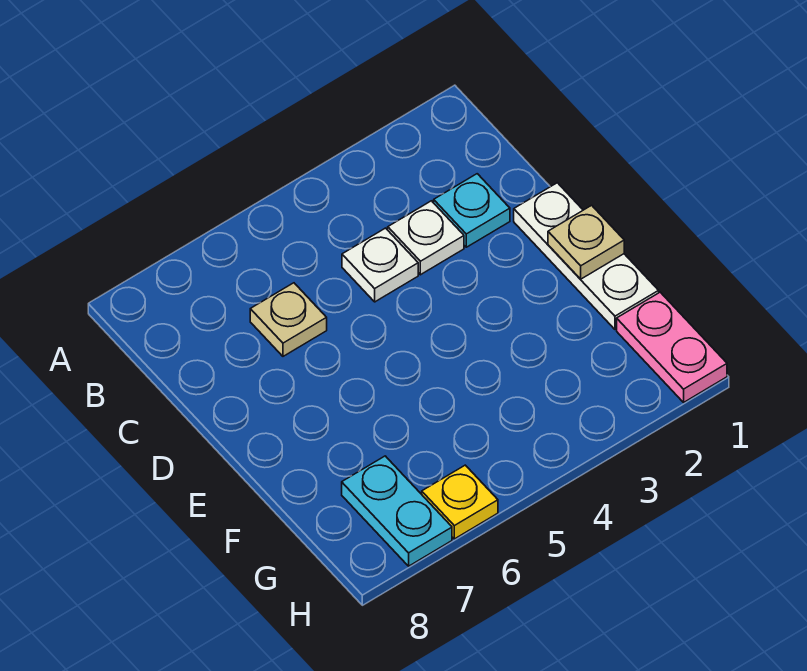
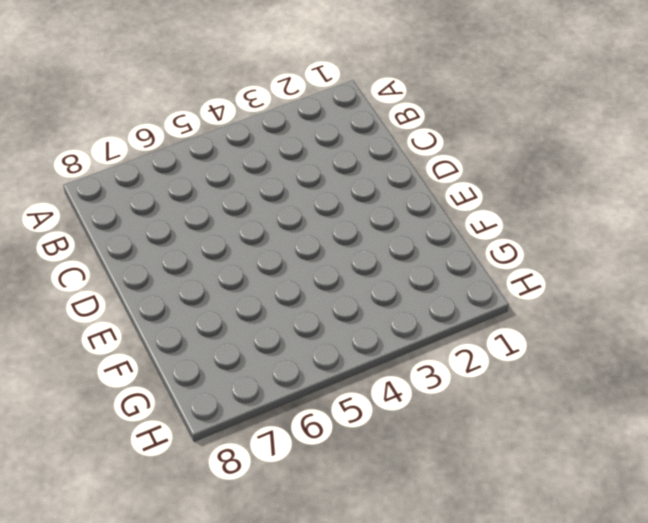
none -> cyan 1x1 plate [434,174,510,247]
none -> white 1x1 plate [388,201,464,275]

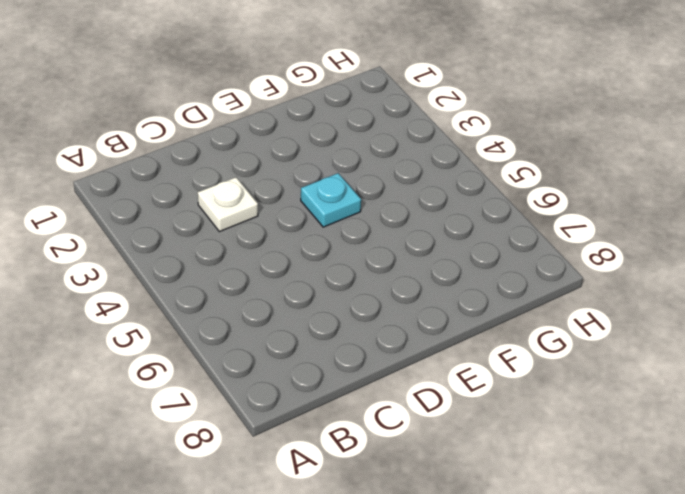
cyan 1x1 plate [301,173,361,227] -> cyan 1x1 plate moved to [434,174,510,247]
none -> white 1x1 plate [342,228,418,302]
none -> tan 1x1 plate [250,283,327,356]

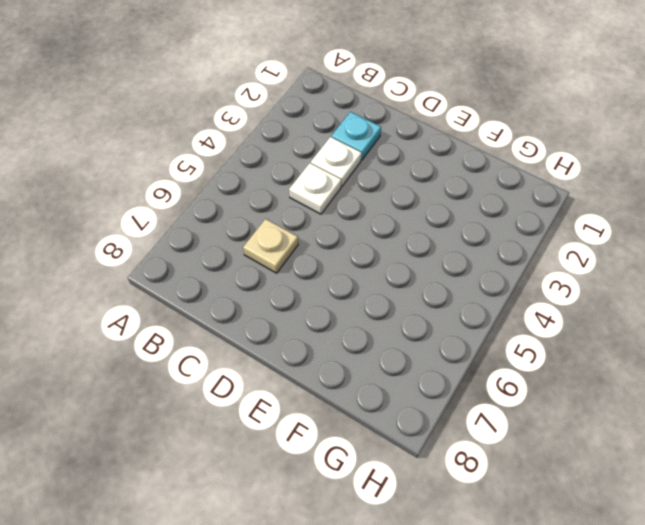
none -> white 1x3 plate [514,183,659,329]
none -> pink 1x2 plate [617,292,727,402]

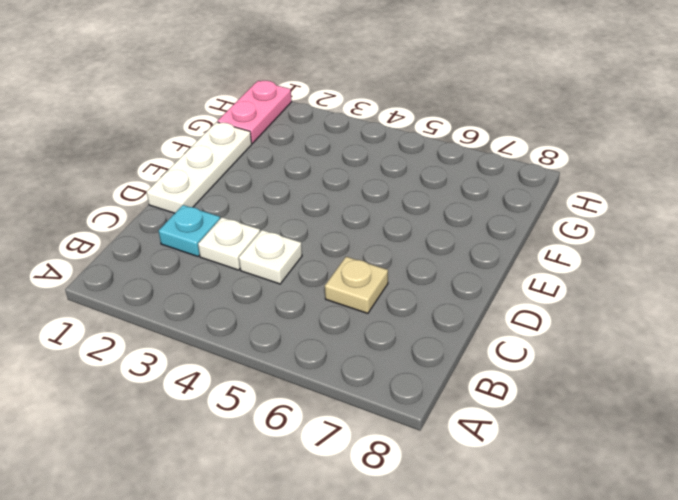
none -> cyan 1x2 plate [342,456,452,566]
none -> yellow 1x1 plate [422,465,498,539]

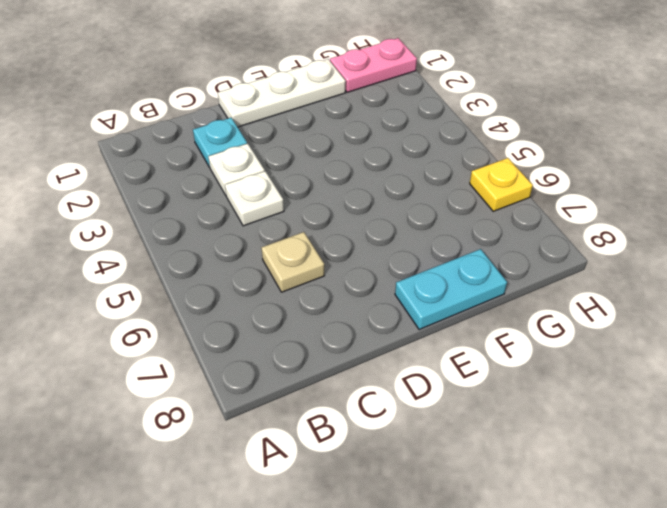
cyan 1x2 plate [395,249,507,330] -> cyan 1x2 plate moved to [342,456,452,566]
none -> tan 1x1 plate [548,205,624,279]

